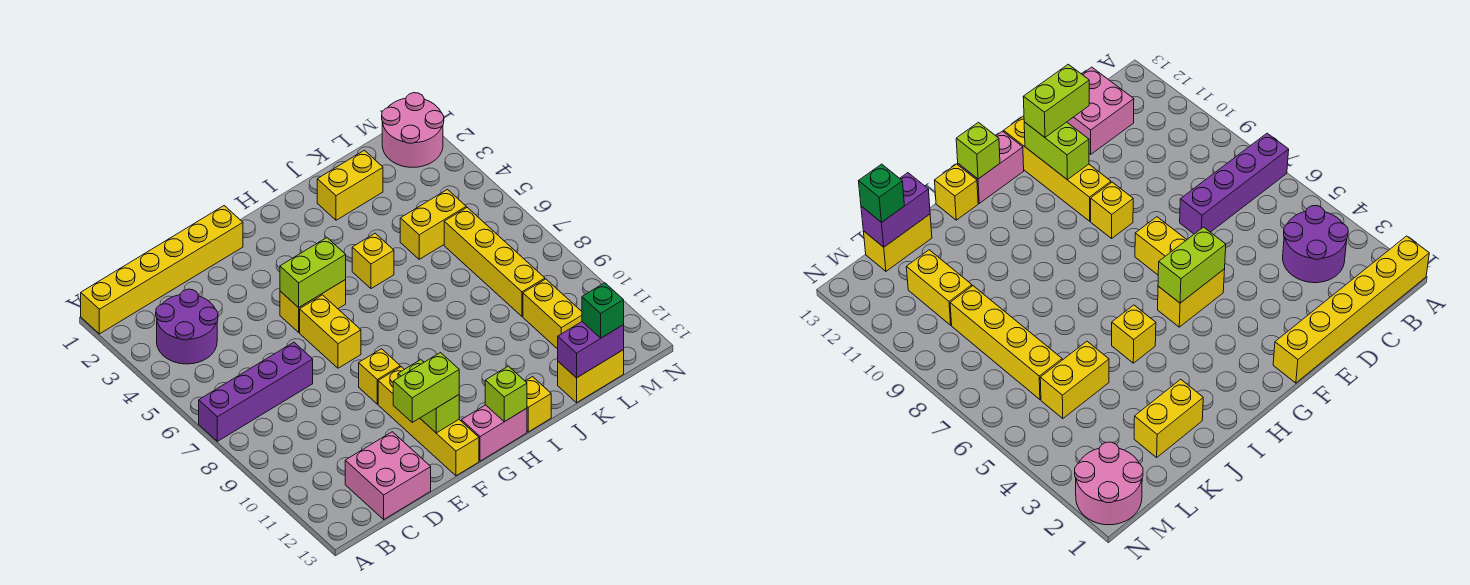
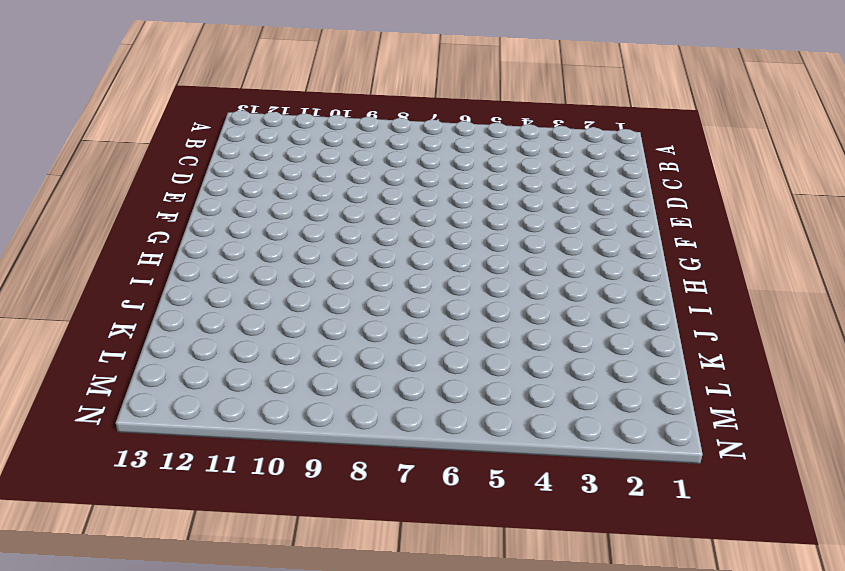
none -> yellow 1x6 brick [81,206,243,334]
none -> purple 1x4 brick [199,342,313,441]
none -> purple 2x2 round brick [156,289,218,364]

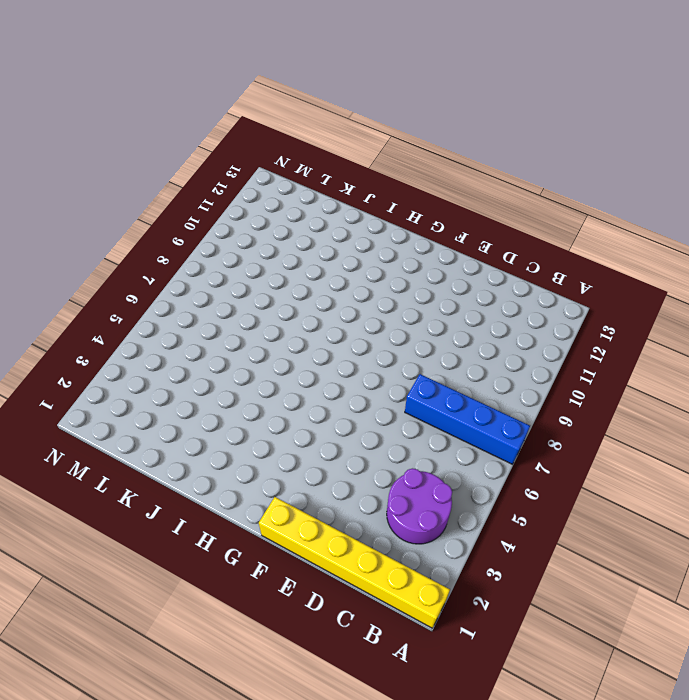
blue 1x4 brick [405,374,530,464] -> purple 1x4 brick [199,342,313,441]
none -> pink 2x2 brick [345,432,431,519]
none -> yellow 1x2 brick [280,280,346,332]
none -> yellow 1x2 brick [300,295,361,368]

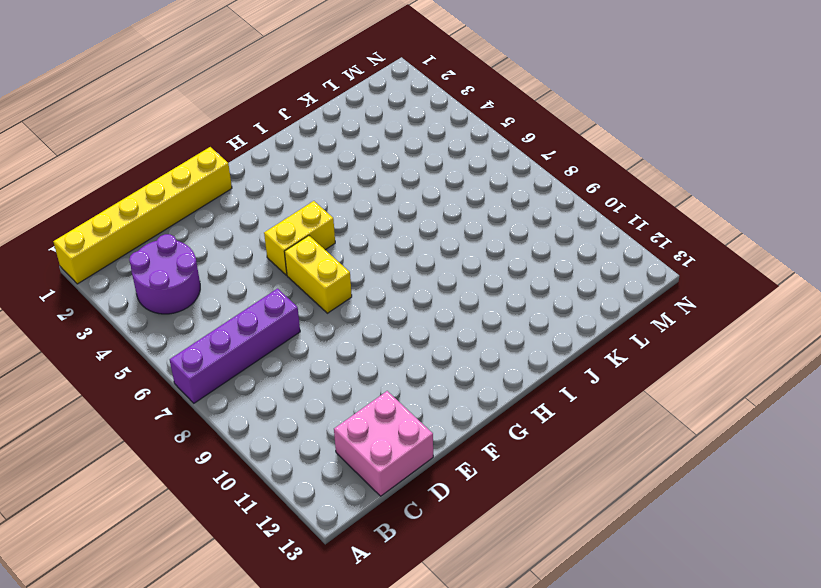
none -> yellow 1x1 brick [359,349,400,404]
none -> yellow 1x4 brick [378,367,479,476]
none -> pink 1x2 brick [461,405,527,461]

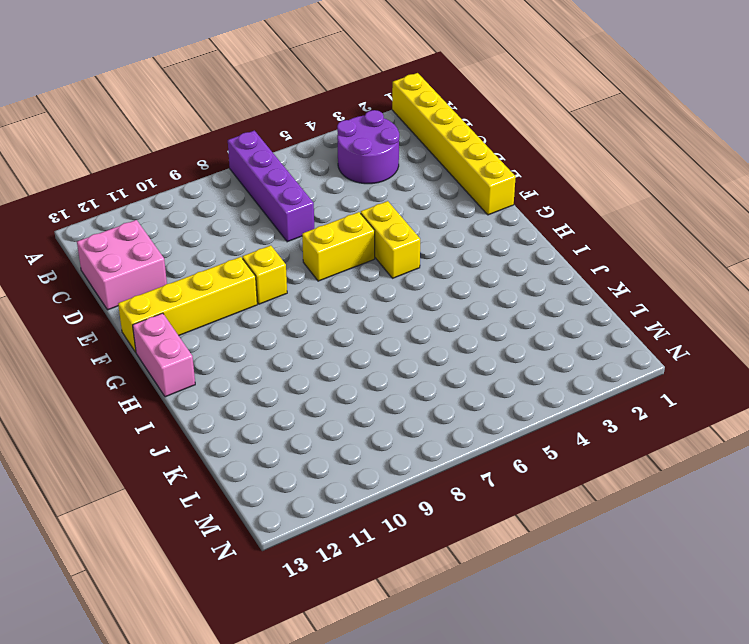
none -> yellow 1x1 brick [352,233,394,289]
none -> yellow 1x1 brick [525,377,551,432]
none -> yellow 1x2 brick [317,150,383,220]

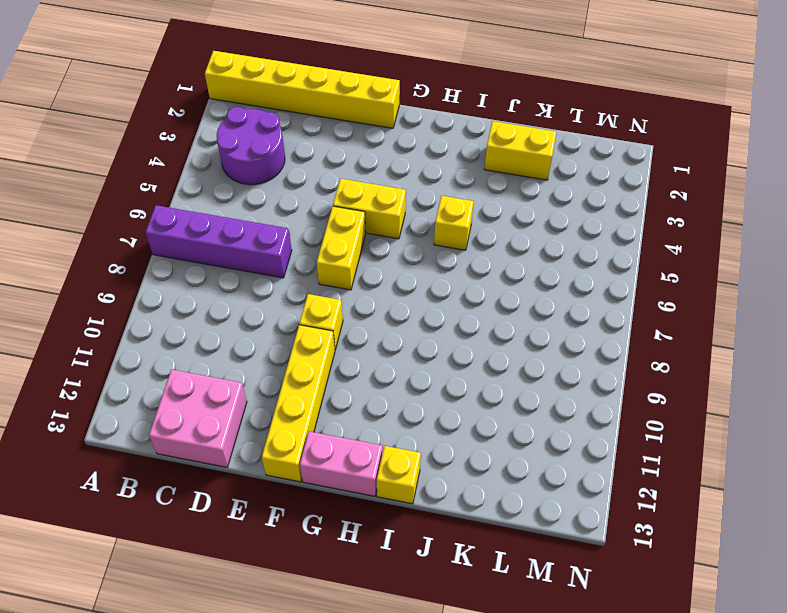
none -> yellow 1x2 brick [400,190,466,259]
none -> yellow 1x2 brick [558,350,624,403]
none -> yellow 1x4 brick [444,208,545,316]

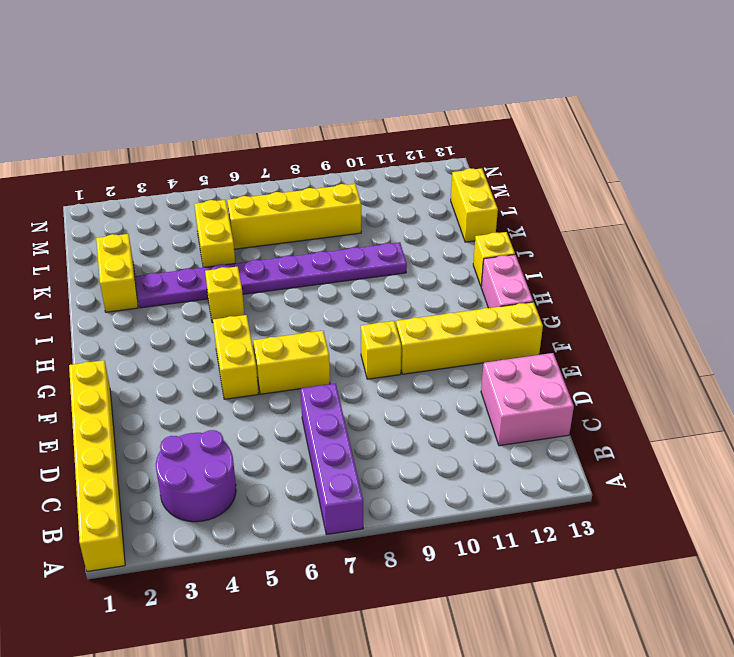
purple 1x8 plate [136,242,407,308] -> none
none -> yellow 1x2 brick [523,279,582,349]
none -> pink 2x2 round brick [382,93,444,167]
none -> lime 1x2 brick [280,238,346,308]

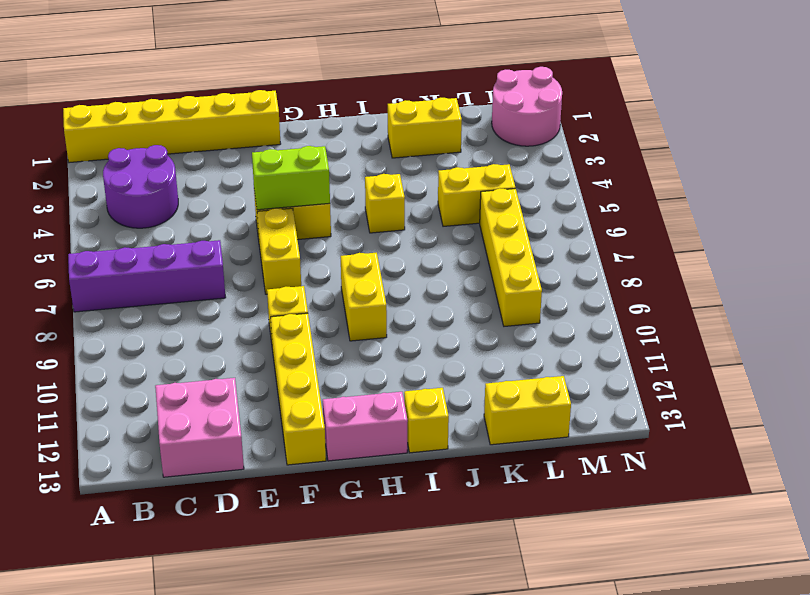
yellow 1x2 brick [341,253,387,341] -> yellow 1x2 brick moved to [523,279,582,349]
none -> lime 1x2 brick [398,360,459,433]
none -> lime 1x1 brick [485,366,527,422]
none -> purple 1x2 brick [558,322,624,378]

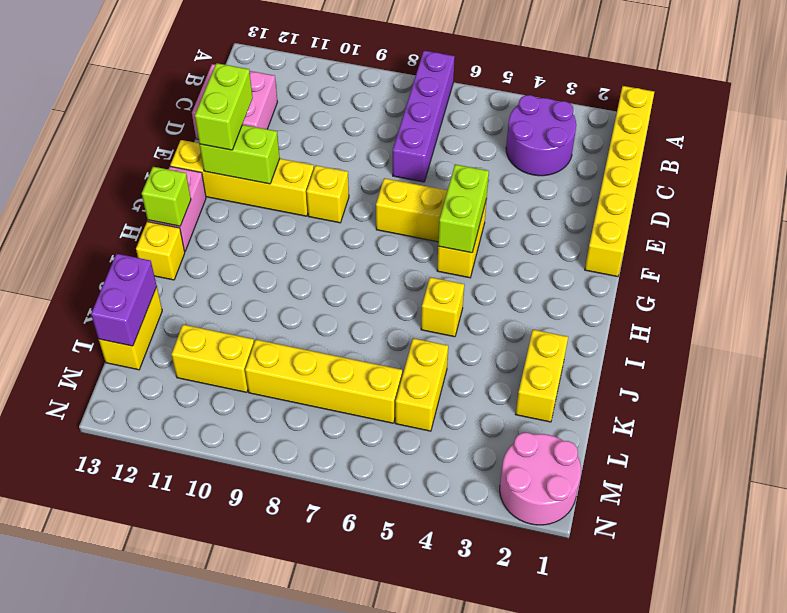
none -> green 1x1 brick [582,283,624,338]

